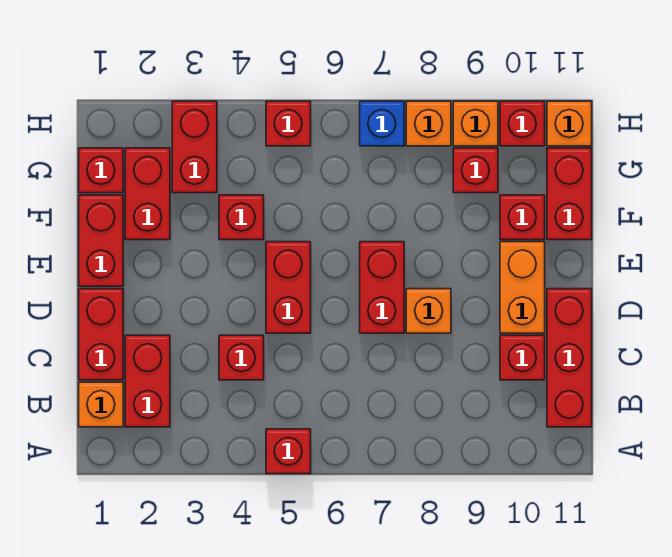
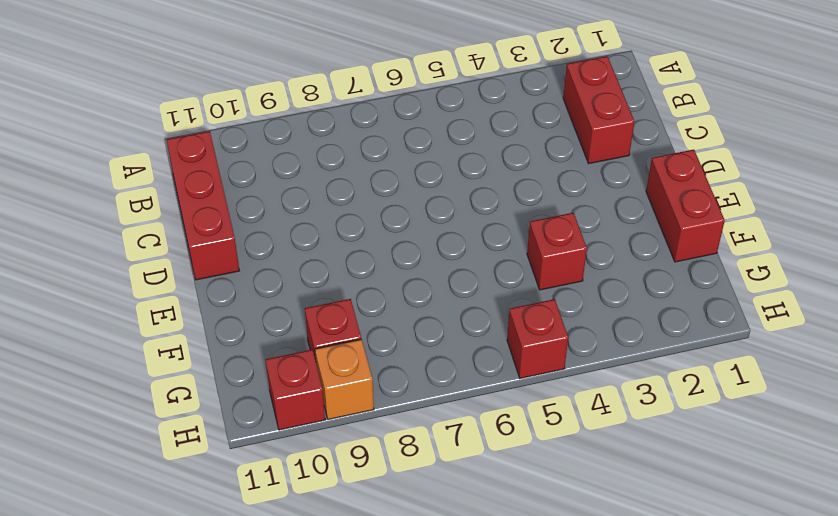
none -> red 1x1 brick [266,429,311,474]
none -> orange 1x1 brick [79,382,123,427]
none -> red 1x2 brick [79,289,123,380]

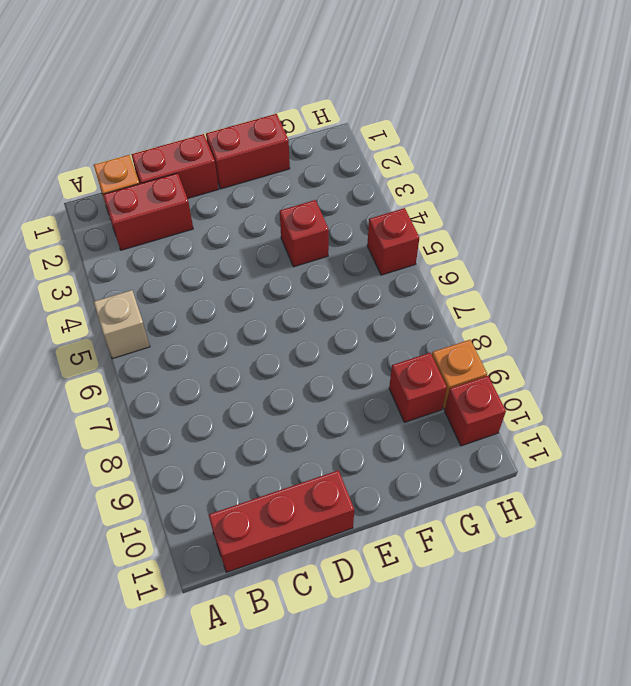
tan 1x1 brick [94,290,150,359] -> red 1x1 brick [266,429,311,474]
none -> red 1x1 brick [219,335,264,380]
none -> red 1x1 brick [500,335,545,380]
none -> red 1x2 brick [266,242,311,333]

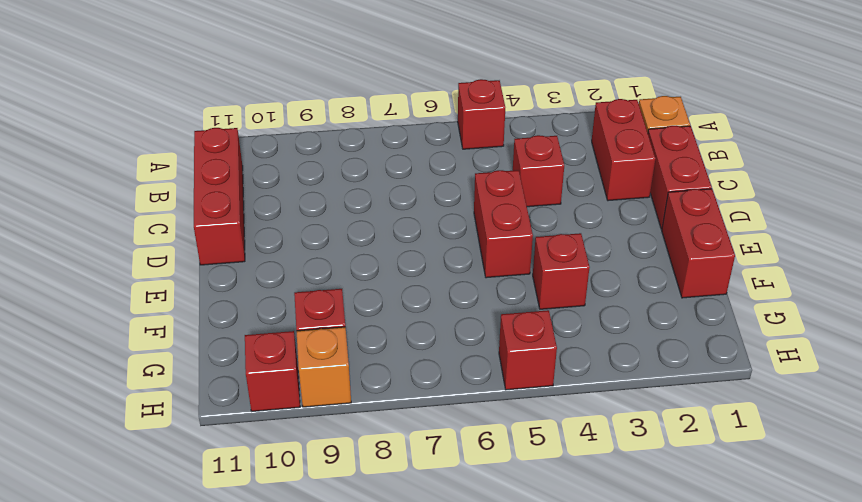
none -> red 1x1 brick [500,335,545,380]
none -> red 1x2 brick [360,242,404,333]
none -> orange 1x1 brick [406,289,451,333]

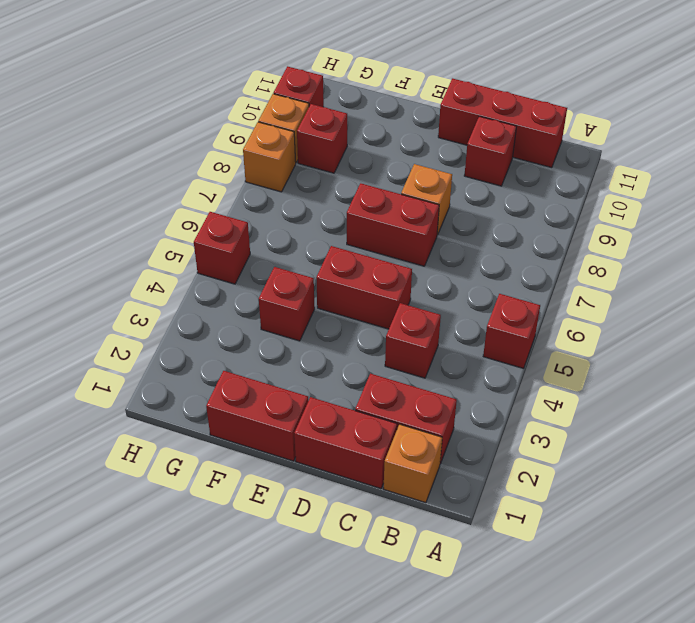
none -> orange 1x2 brick [500,242,545,333]
none -> red 1x2 brick [125,148,170,240]
none -> red 1x1 brick [500,195,545,240]

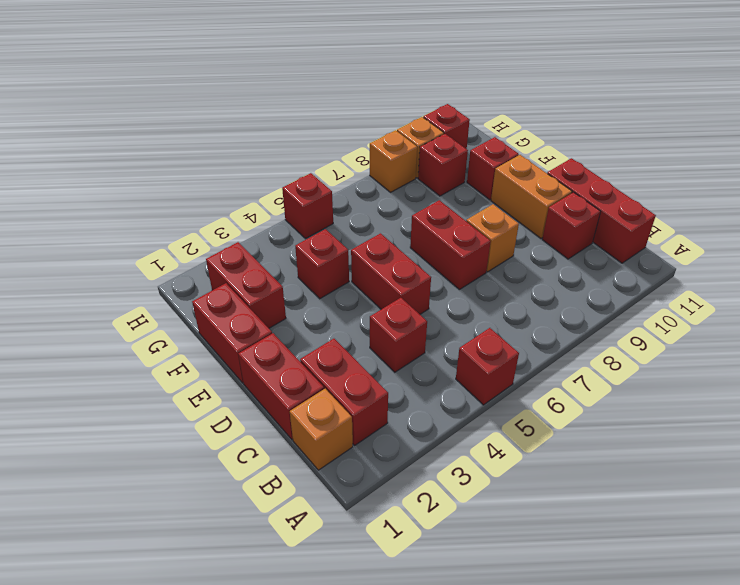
none -> red 1x2 brick [547,148,592,240]
none -> red 1x1 brick [79,148,123,193]
none -> red 1x2 brick [172,101,217,193]

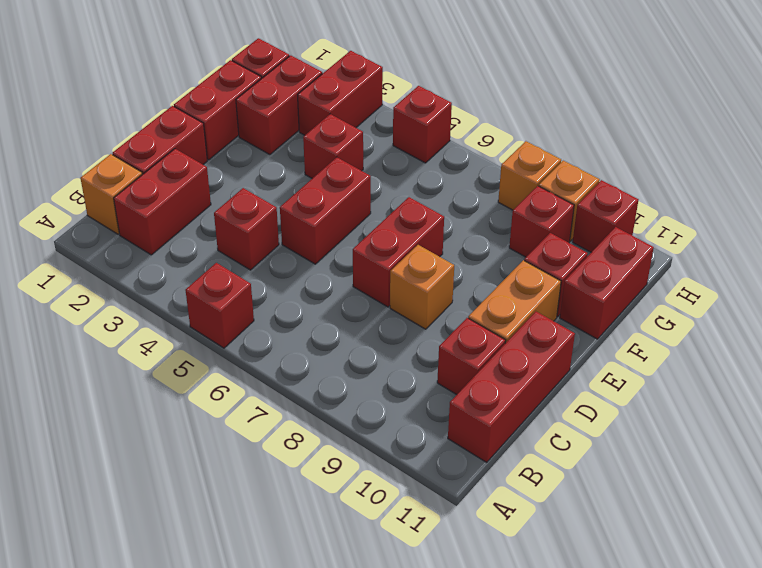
none -> blue 1x1 brick [360,101,404,146]
none -> orange 1x1 brick [547,101,592,146]

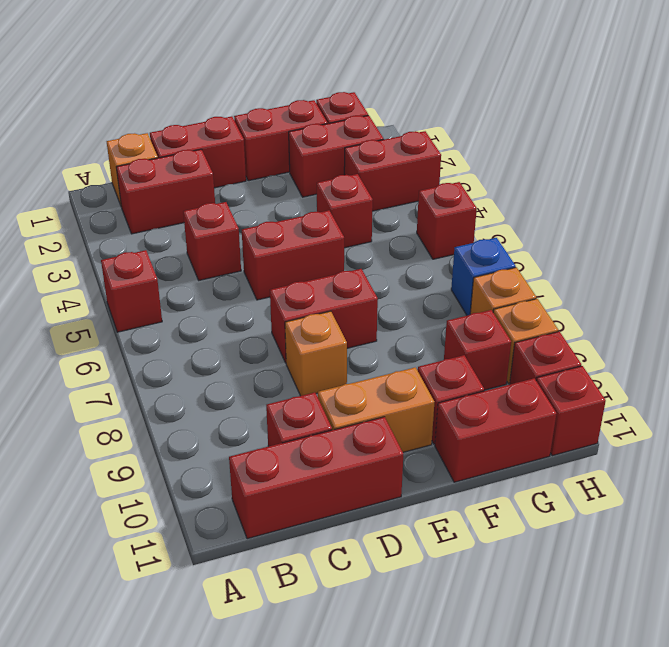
red 1x1 brick [536,366,606,456] -> orange 1x1 brick [547,101,592,146]

